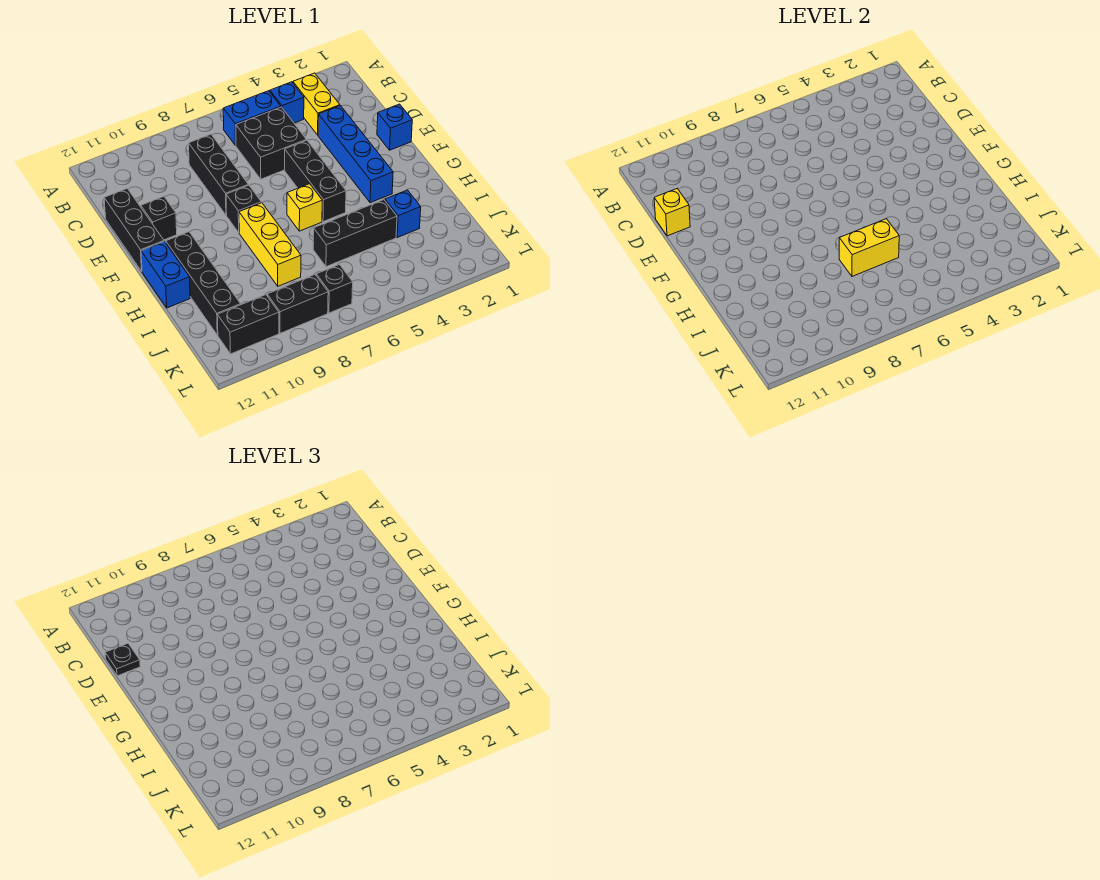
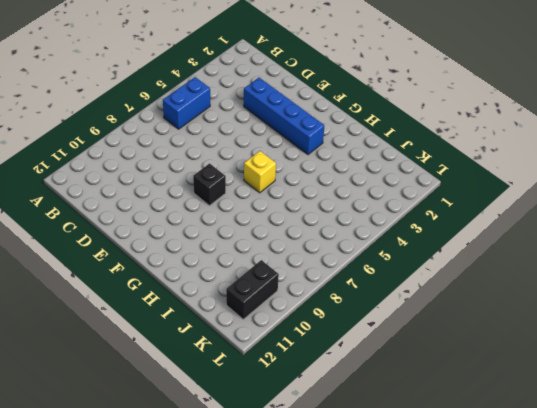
none -> yellow 1x2 brick [293,73,340,135]
none -> blue 1x1 brick [270,82,304,123]
none -> black 2x2 brick [236,107,306,179]

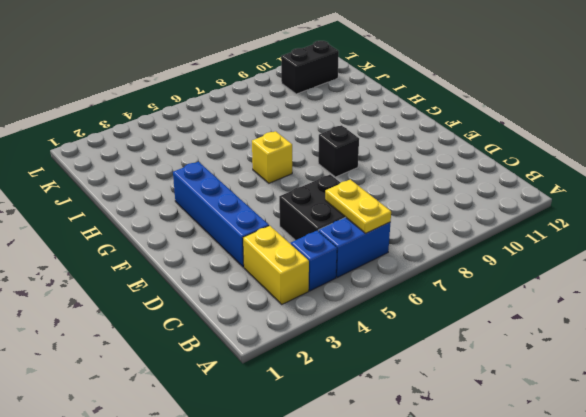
yellow 1x2 plate [325,180,391,233] -> none
none -> black 1x3 brick [189,134,248,215]
none -> black 1x3 brick [104,189,164,271]
none -> blue 1x1 brick [377,104,412,150]

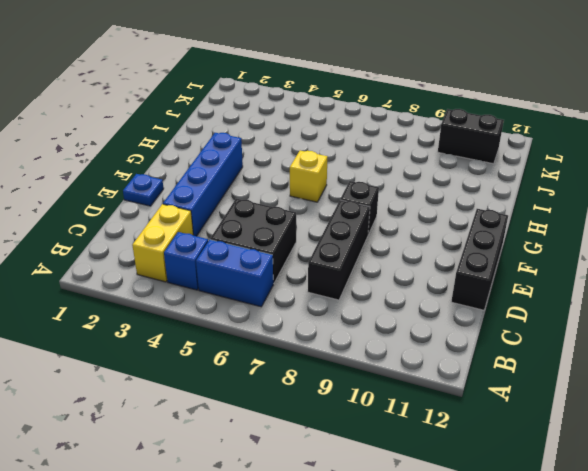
blue 1x1 plate [123,174,164,206] -> blue 1x1 brick [377,104,412,150]
none -> black 1x3 brick [285,140,346,222]
none -> black 1x1 brick [141,196,177,240]
none -> yellow 1x3 brick [239,203,301,286]

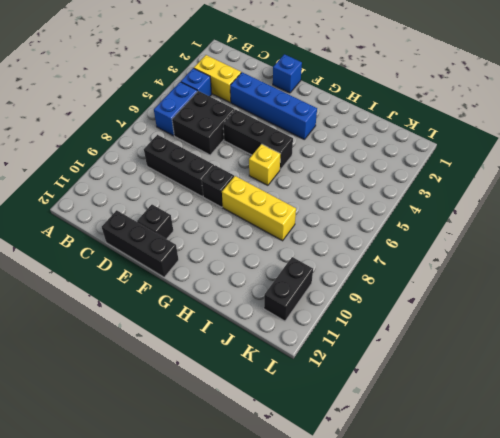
none -> black 1x4 brick [166,232,241,335]
none -> blue 1x2 brick [141,241,190,308]
none -> blue 1x1 brick [385,190,421,237]

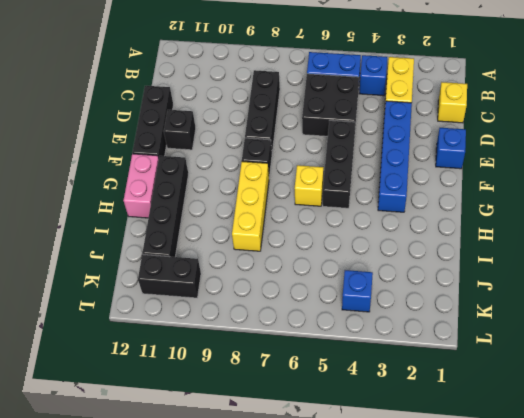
yellow 1x1 brick [438,82,467,123] -> yellow 1x1 brick moved to [654,189,690,236]
pink 1x2 brick [123,154,159,218] -> blue 1x2 brick [141,241,190,308]
blue 1x1 brick [342,270,373,312] -> blue 1x1 brick moved to [385,190,421,237]
none -> black 1x3 brick [313,200,397,267]
none -> black 1x1 brick [316,265,353,313]
none -> black 1x2 brick [267,275,328,333]

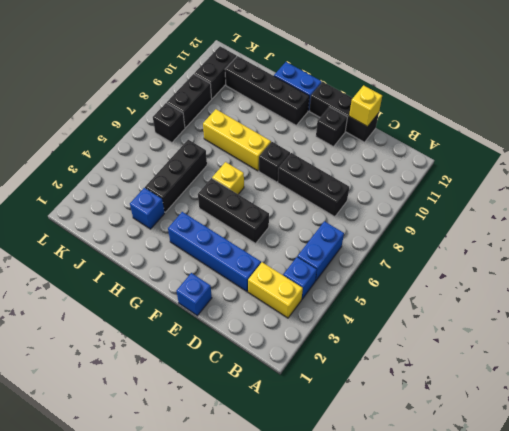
none -> black 2x2 brick [236,107,306,179]
none -> yellow 1x2 brick [839,219,899,276]
none -> black 1x1 plate [105,643,140,676]

